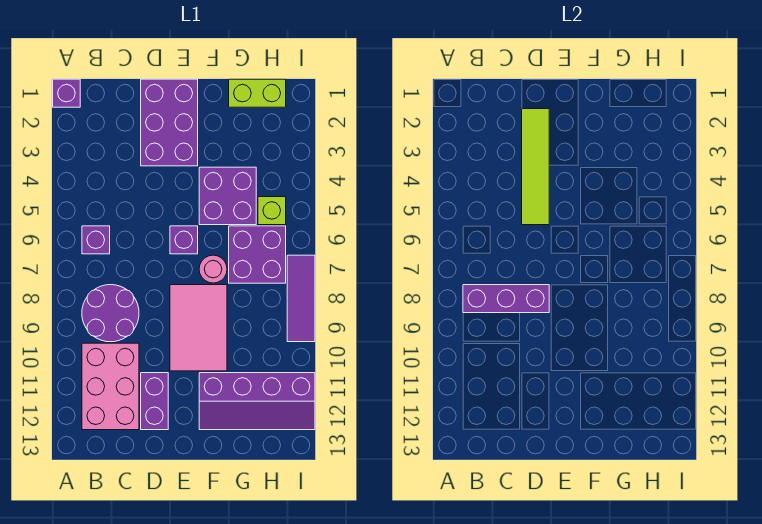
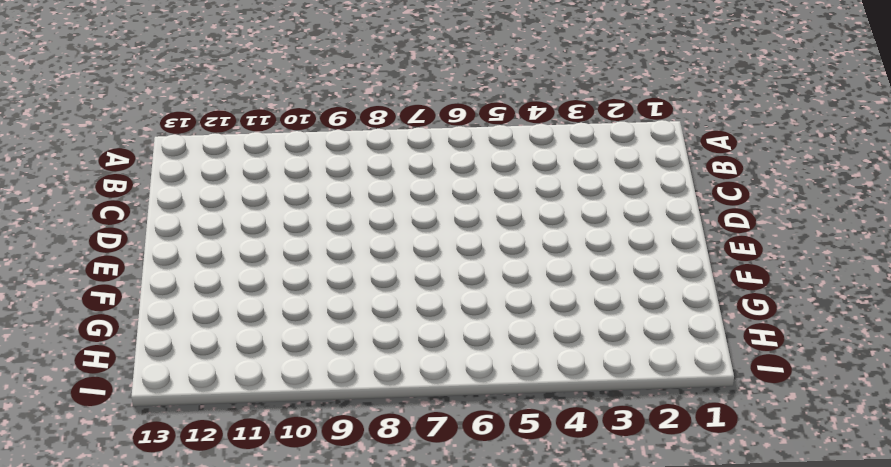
none -> purple 1x1 brick [53,79,80,107]
none -> purple 1x1 brick [82,226,110,254]
none -> purple 2x2 round brick [82,285,139,342]

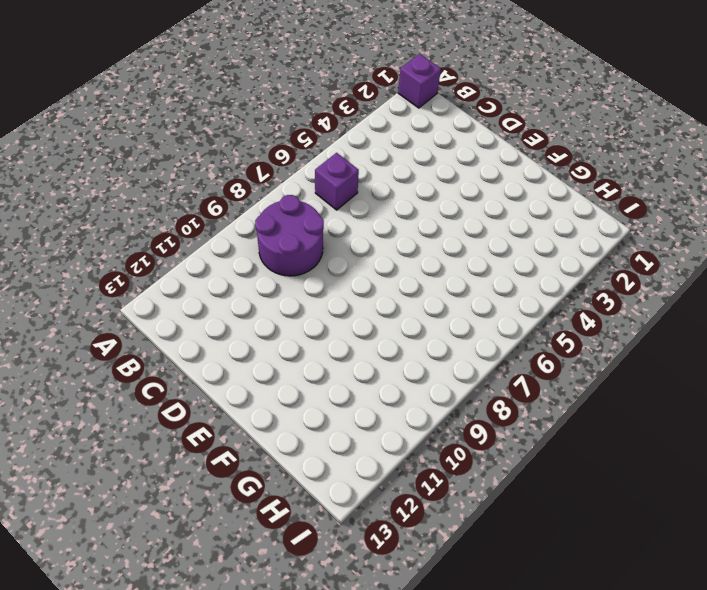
none -> pink 2x3 brick [82,343,139,430]
none -> purple 2x3 brick [141,79,198,166]
none -> purple 1x2 brick [141,373,168,430]

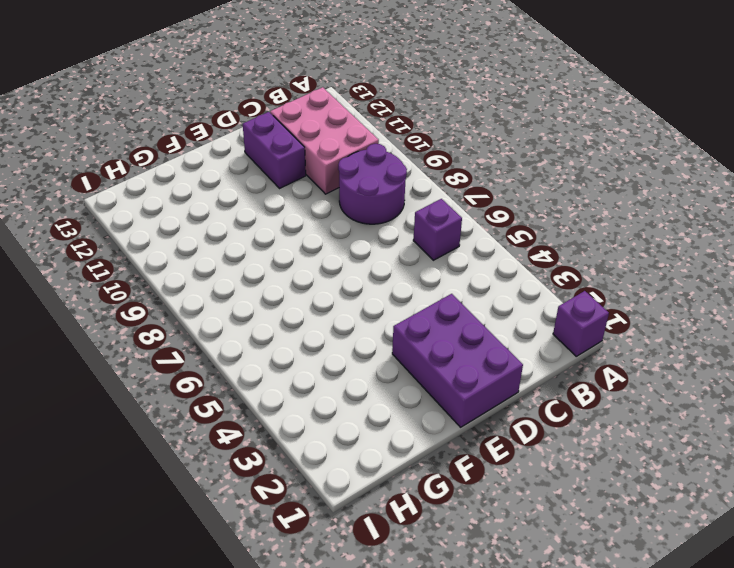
none -> purple 1x1 brick [170,226,198,254]
none -> pink 2x3 tile [170,285,227,371]
none -> purple 2x2 brick [199,167,256,225]

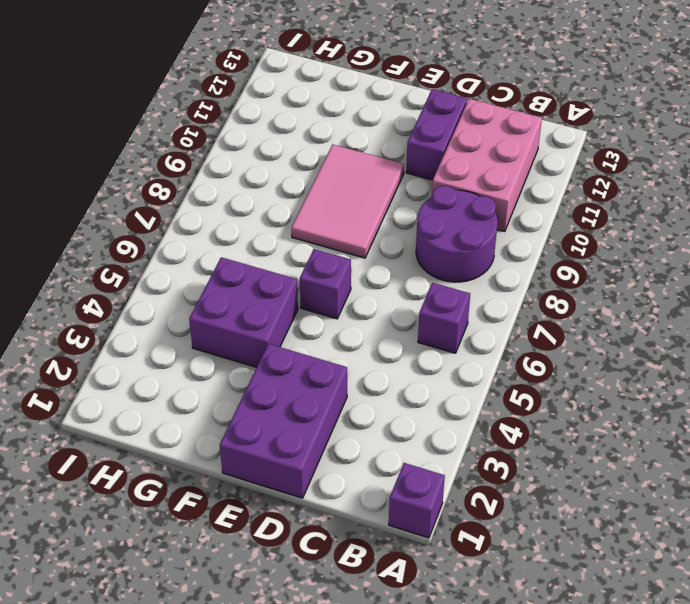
none -> pink 1x1 round brick [199,255,227,283]
none -> purple 2x4 slope [199,373,315,430]
none -> lime 1x2 brick [229,79,286,107]

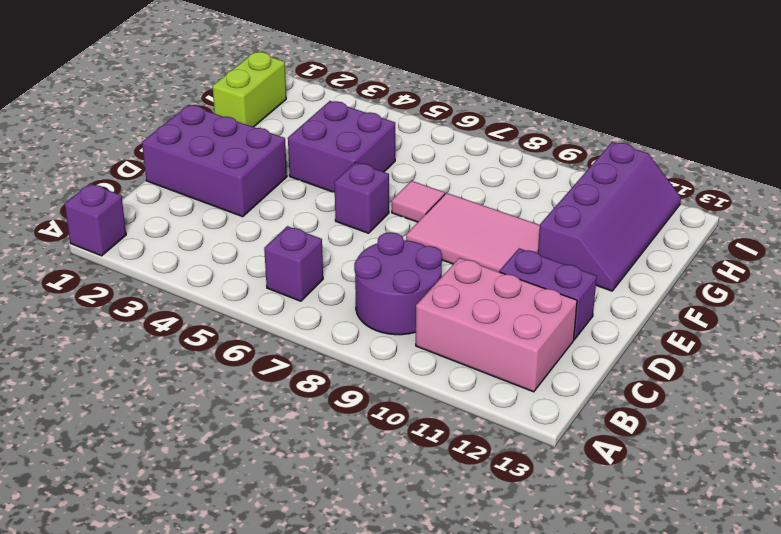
pink 1x1 tile [392,181,445,222] -> pink 1x1 round brick [199,255,227,283]
none -> purple 2x2 brick [229,226,286,283]
none -> lime 1x1 brick [258,197,286,225]
none -> purple 1x3 tile [287,255,315,342]

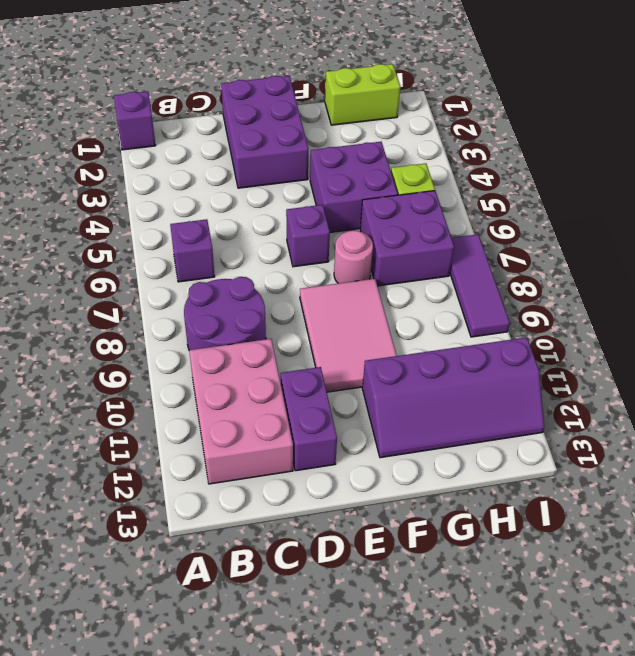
none -> purple 1x3 brick [463,285,549,313]
none -> lime 1x4 tile [522,109,549,225]

